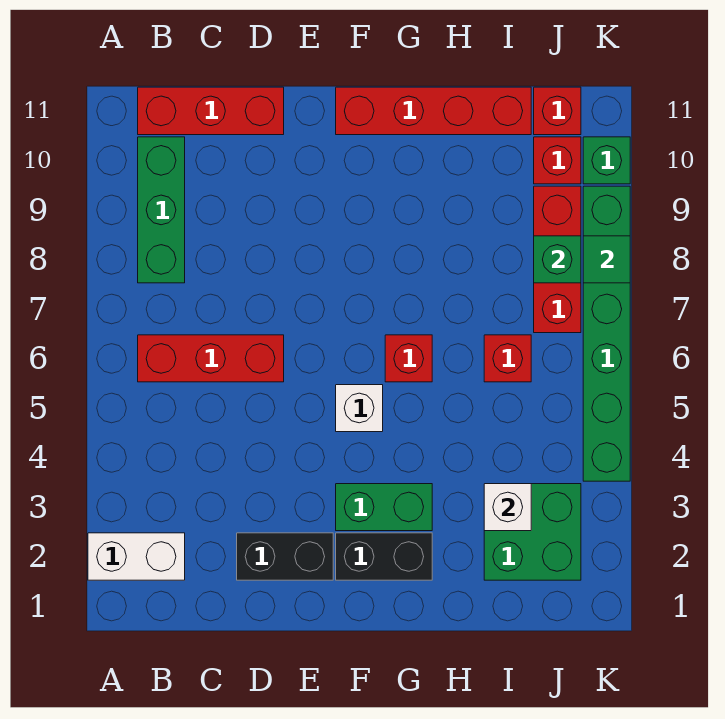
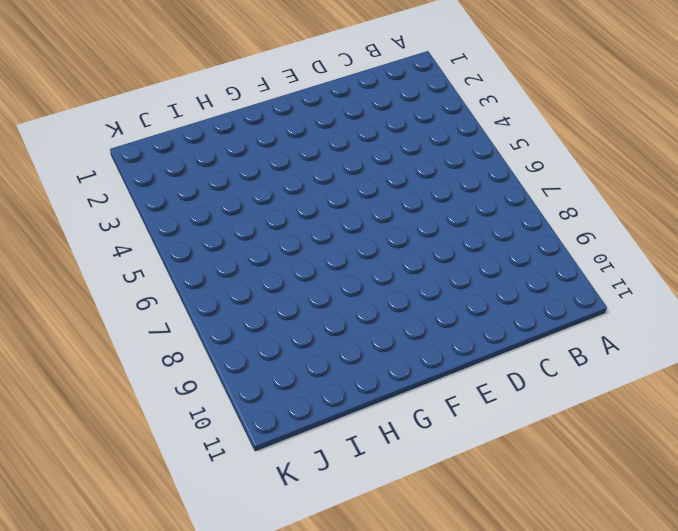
none -> white 1x2 brick [88,533,185,580]
none -> red 1x3 brick [138,335,284,382]
none -> green 1x3 brick [138,137,185,283]

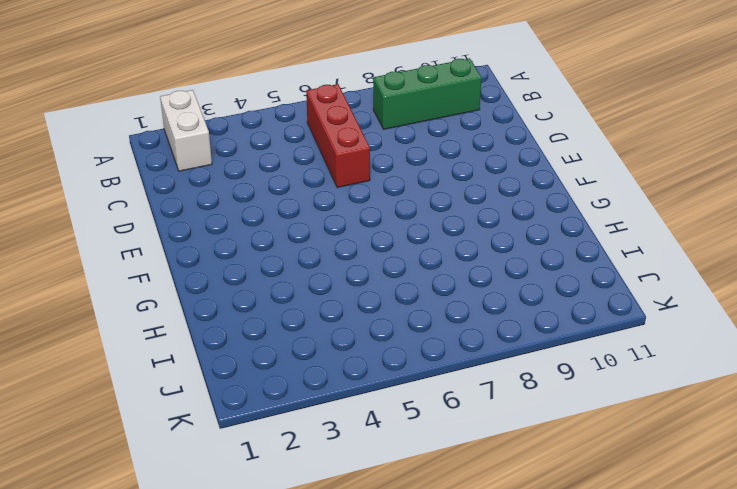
none -> red 1x3 brick [138,87,284,135]
none -> black 1x2 brick [237,533,333,580]
none -> black 1x2 brick [336,533,432,580]

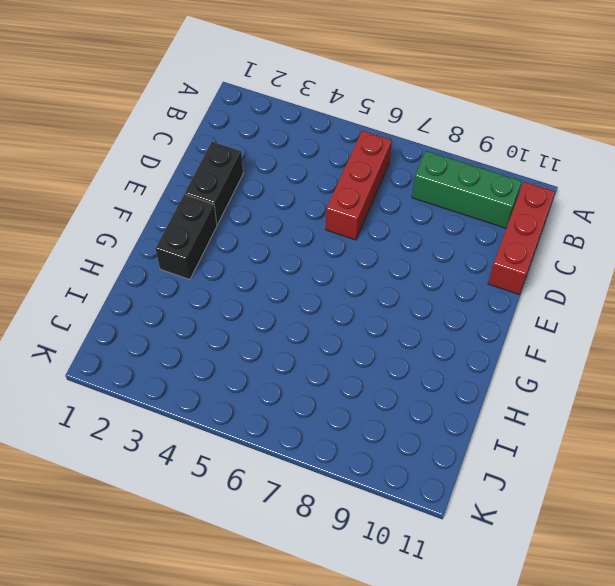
none -> white 1x2 brick [88,533,185,580]
none -> green 1x2 brick [336,484,432,531]
none -> white 1x1 brick [336,385,383,432]

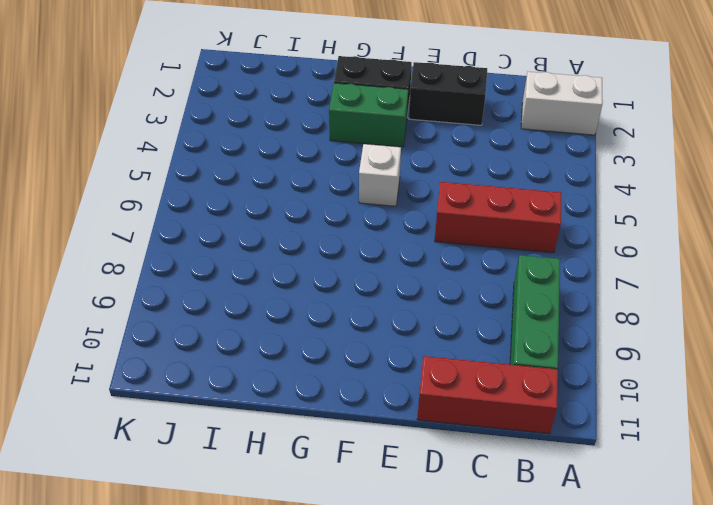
none -> red 1x4 brick [336,87,531,135]
none -> red 1x1 brick [385,335,432,382]
none -> green 2x2 brick [484,484,581,580]

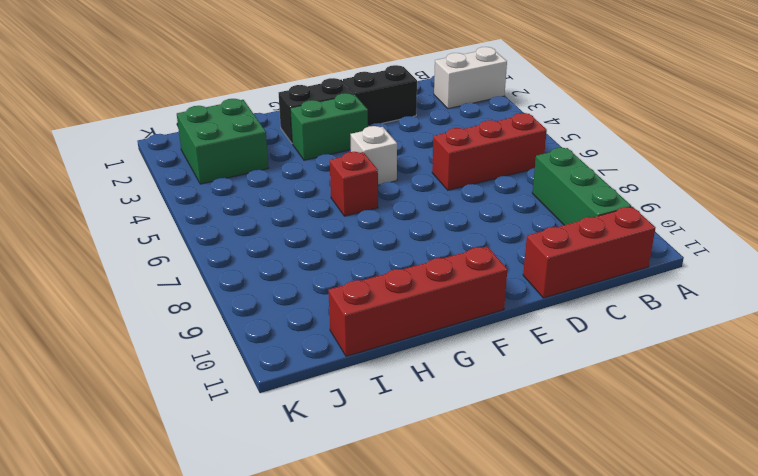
none -> red 1x1 brick [484,335,531,382]
none -> red 1x3 brick [534,186,581,333]
none -> red 1x1 brick [534,137,581,184]

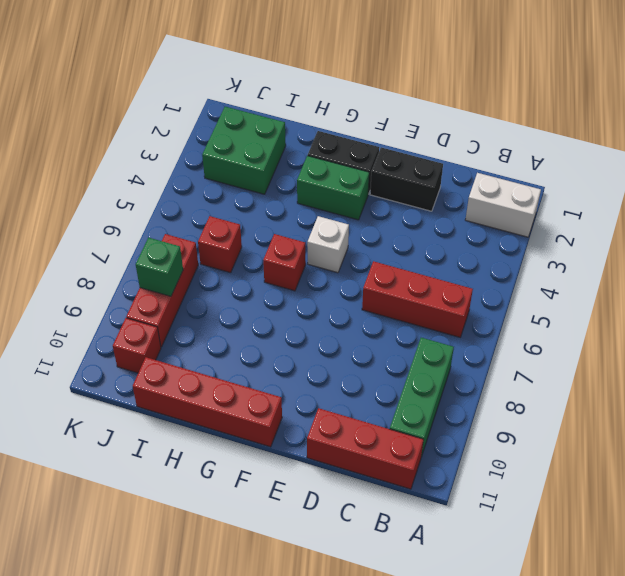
none -> red 1x1 brick [534,87,581,135]
none -> green 1x6 brick [583,186,630,481]
none -> green 1x1 brick [583,137,630,184]

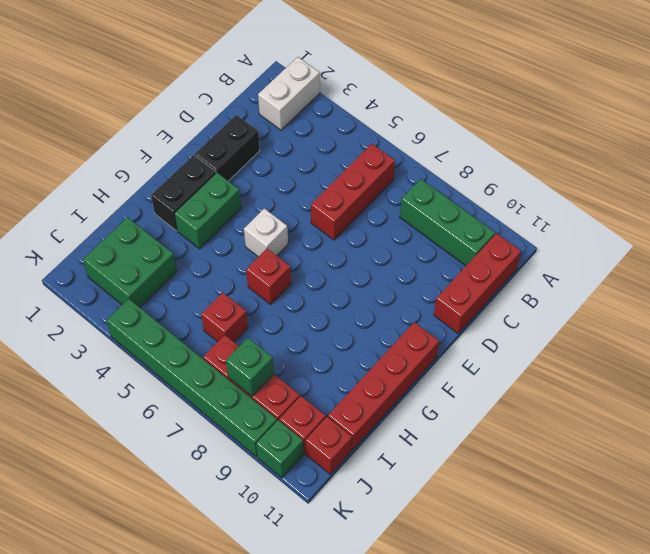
none -> white 1x1 brick [484,484,531,531]
none -> green 1x1 tile [583,236,630,283]

